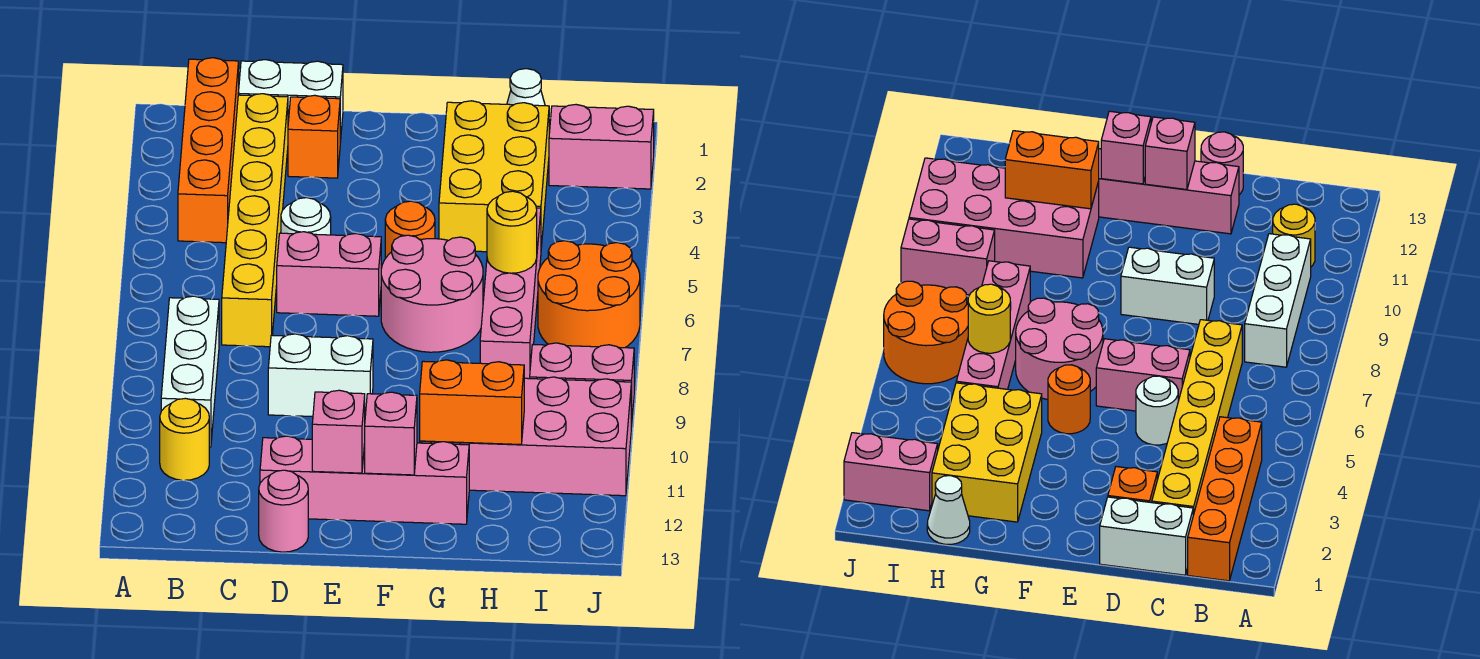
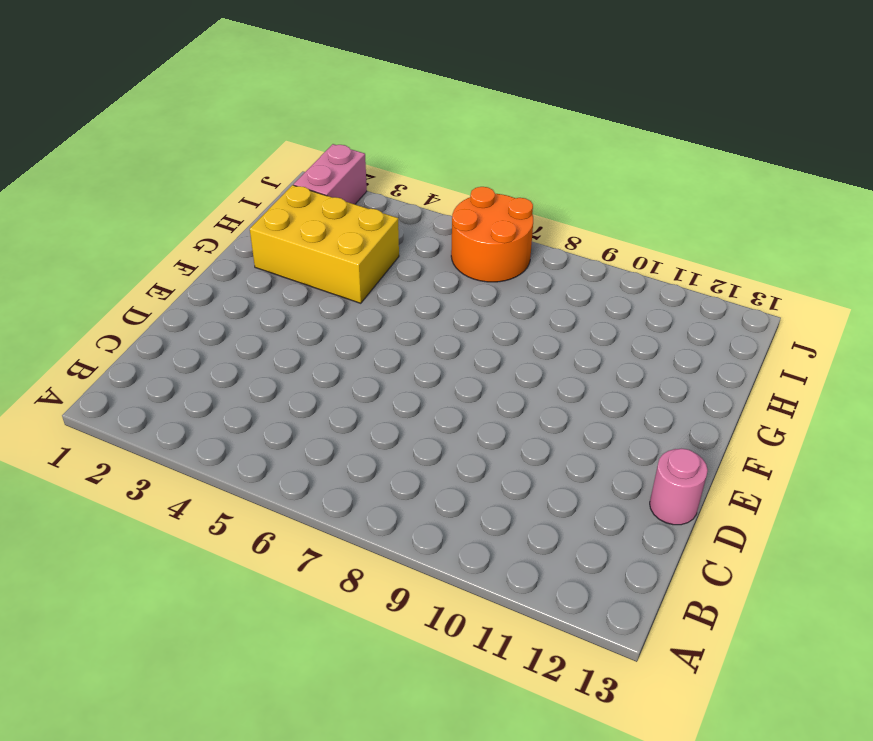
none -> orange 1x4 brick [178,58,239,243]
none -> white 1x3 brick [161,296,219,447]
none -> yellow 1x1 round brick [160,398,209,480]

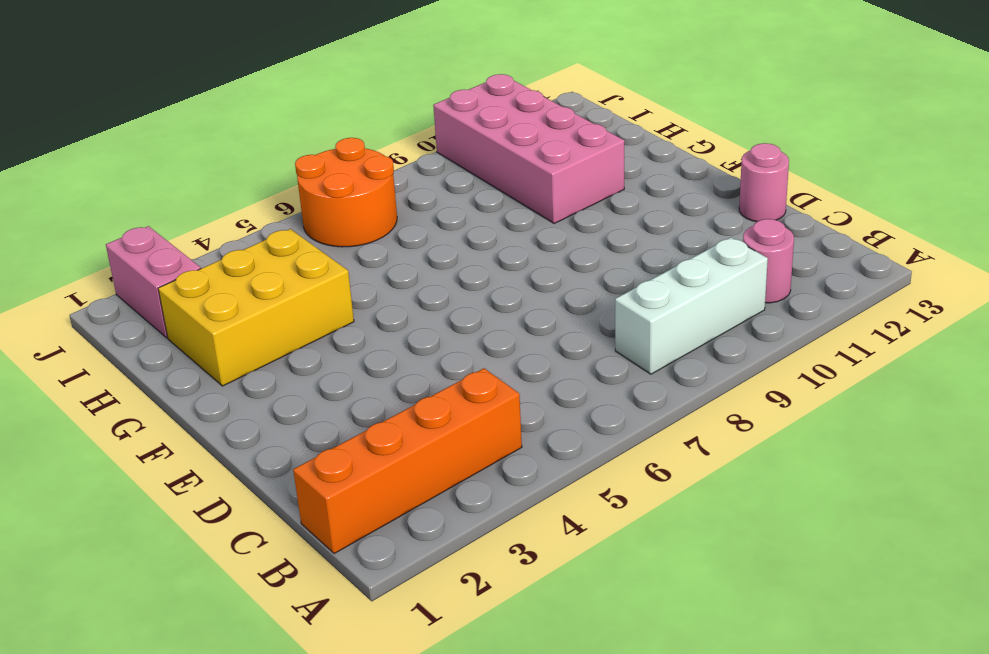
pink 1x1 round brick [743,219,794,303] -> yellow 1x1 round brick [160,398,209,480]
none -> white 1x2 brick [238,60,343,142]
none -> yellow 1x6 brick [222,94,288,347]
none -> orange 1x1 brick [288,95,340,178]

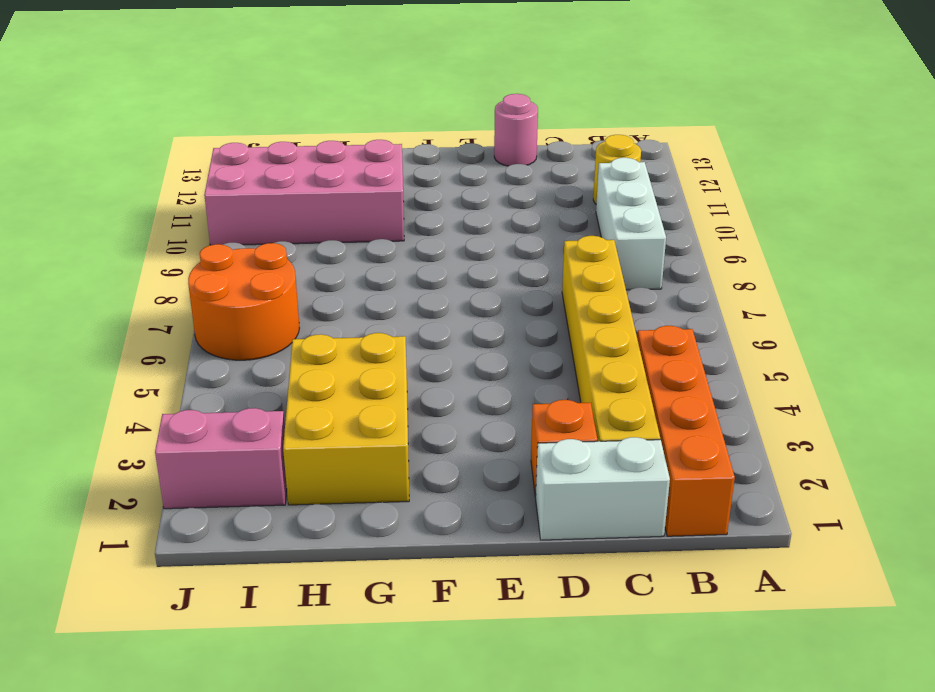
none -> white 1x1 round brick [281,198,331,235]
none -> pink 1x2 brick [277,232,381,316]
none -> white 1x2 brick [268,334,373,417]

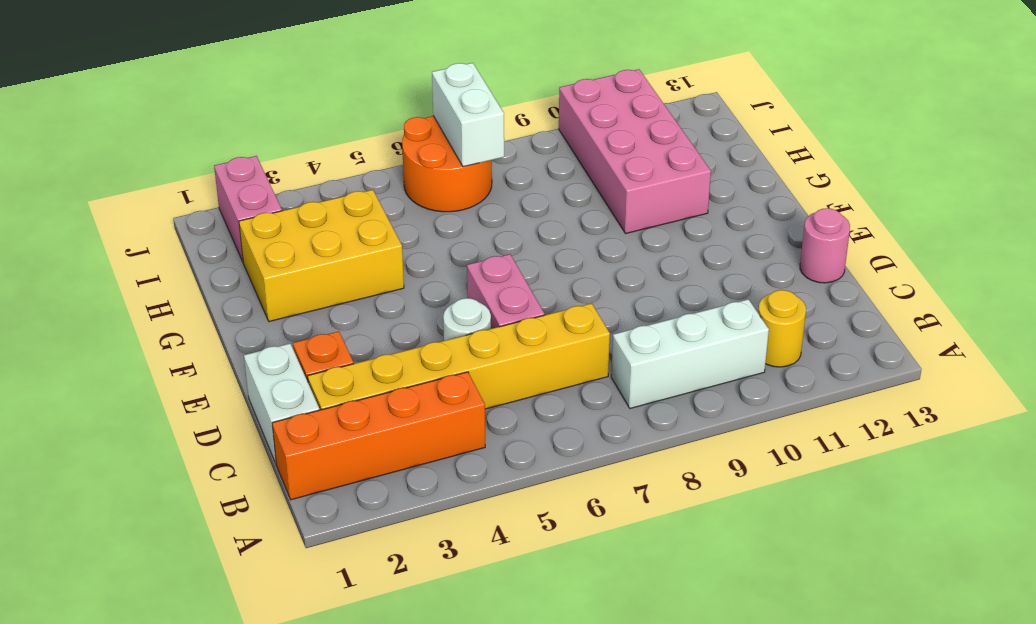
white 1x2 brick [432,63,504,167] -> white 1x2 brick moved to [268,334,373,417]
none -> pink 1x4 brick [260,436,469,524]
none -> orange 1x1 round brick [385,201,435,258]
none -> pink 2x2 round brick [381,235,483,352]

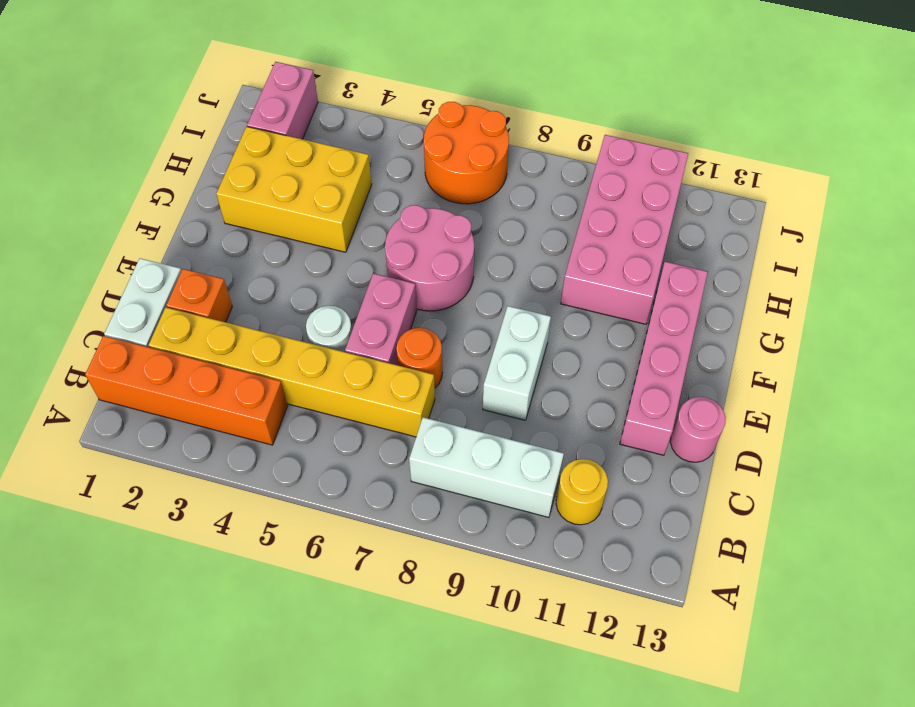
orange 1x1 round brick [396,328,442,388] -> orange 1x1 round brick moved to [385,201,435,258]
none -> white 1x1 cone [507,69,550,133]
none -> pink 1x4 brick [480,208,541,379]
none -> pink 1x2 brick [530,343,634,427]

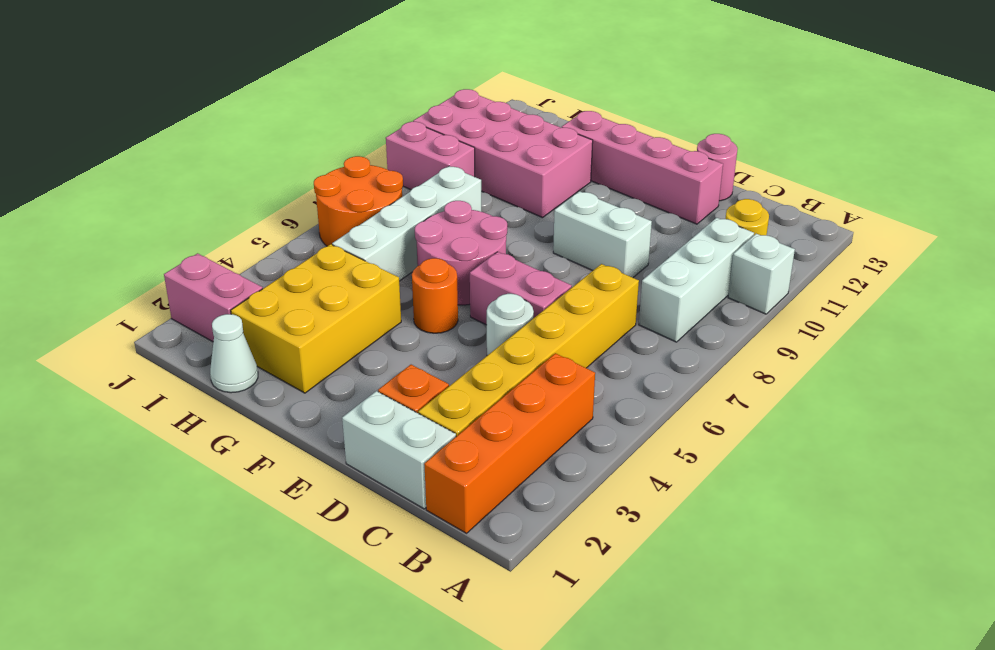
white 1x1 brick [728,234,795,314] -> none
white 1x4 brick [332,166,481,281] -> pink 1x4 brick [480,208,541,379]
none -> pink 1x1 brick [312,390,365,473]
none -> pink 1x1 brick [365,392,417,475]
none -> orange 1x2 brick [420,360,524,444]

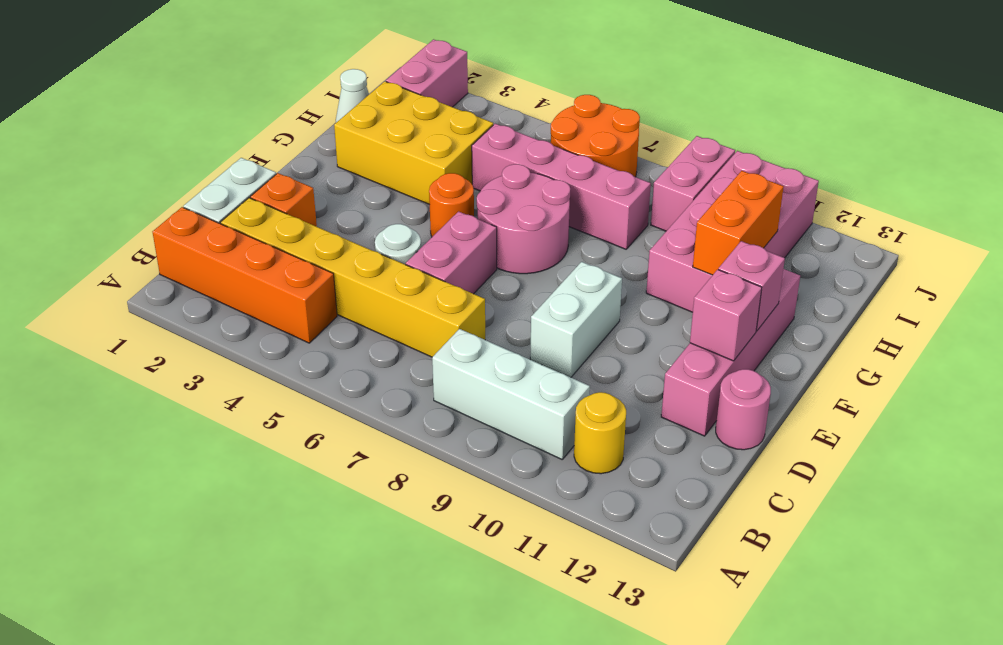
none -> yellow 1x1 round brick [487,191,537,273]

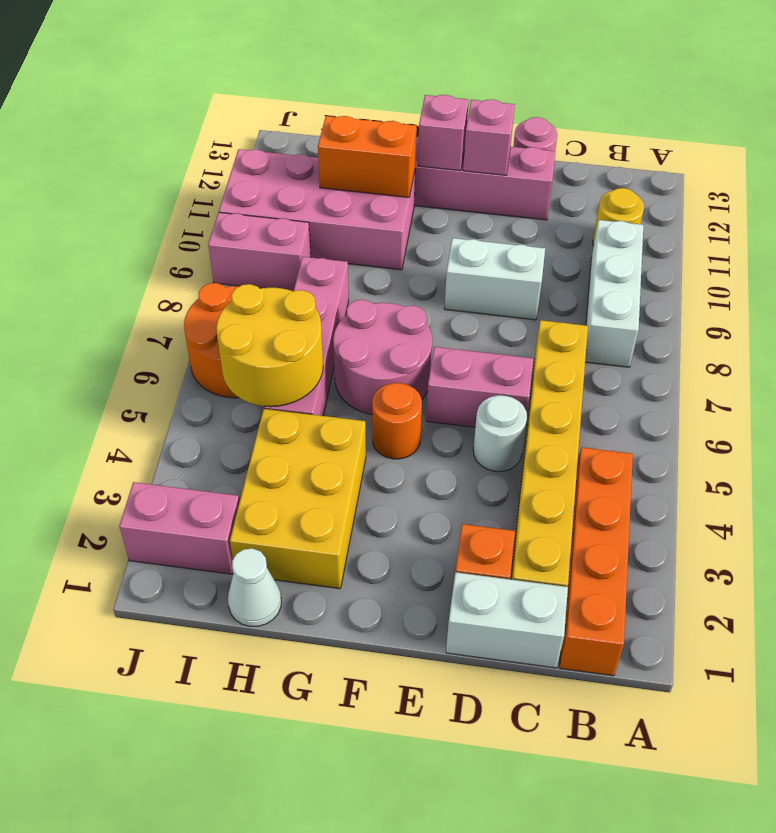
yellow 2x2 round brick [216,284,323,407] -> yellow 1x1 round brick [487,191,537,273]

